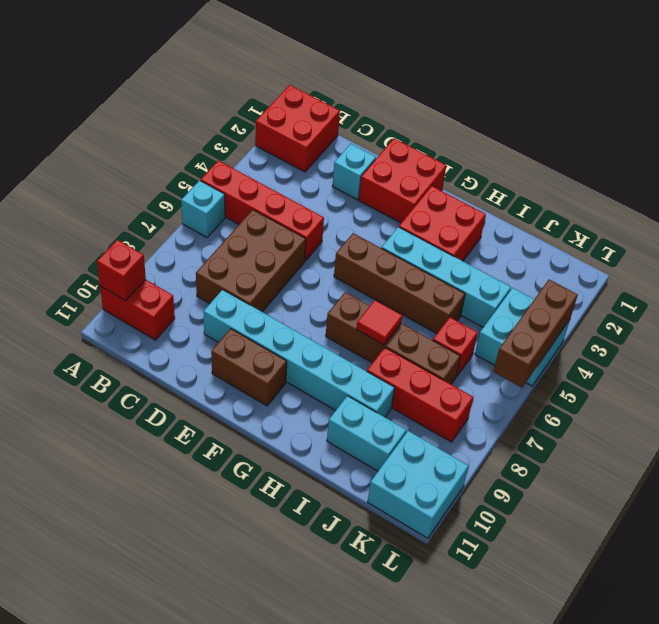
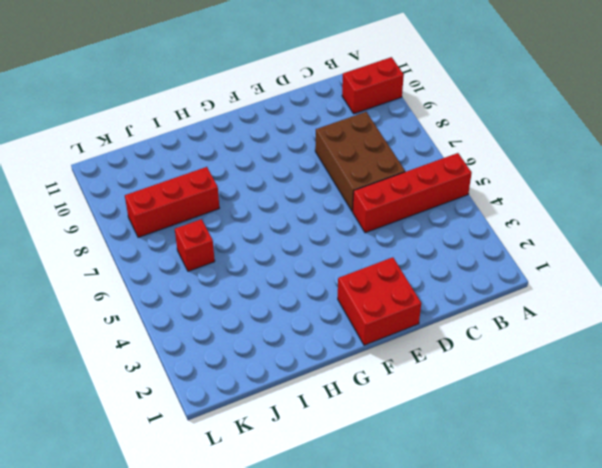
none -> red 2x2 brick [255,85,340,172]
none -> cyan 1x1 brick [181,180,225,237]
none -> cyan 1x1 brick [333,144,376,200]

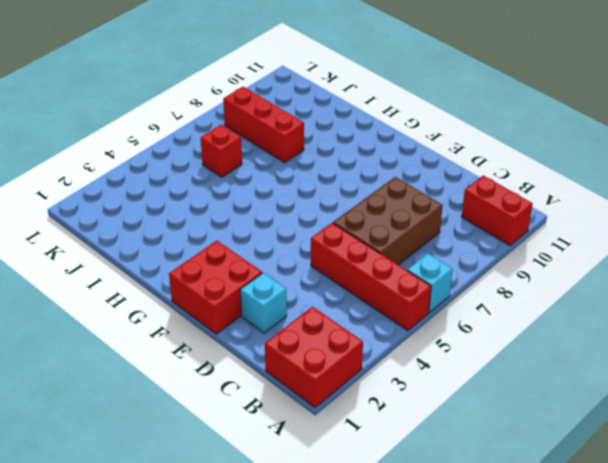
none -> cyan 1x6 brick [203,290,395,417]
none -> brown 1x2 brick [211,329,287,406]
none -> brown 1x4 brick [334,233,465,333]

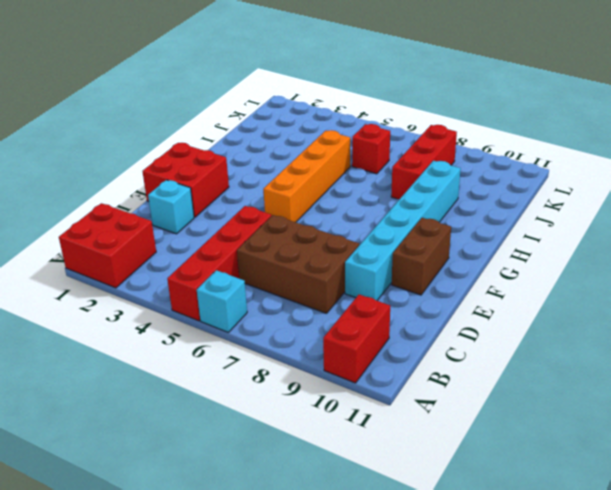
orange 1x4 brick [263,130,350,222] -> brown 1x4 brick [334,233,465,333]
none -> red 2x2 brick [399,186,486,261]
none -> cyan 1x4 brick [382,227,511,327]
none -> brown 1x4 brick [326,292,460,384]

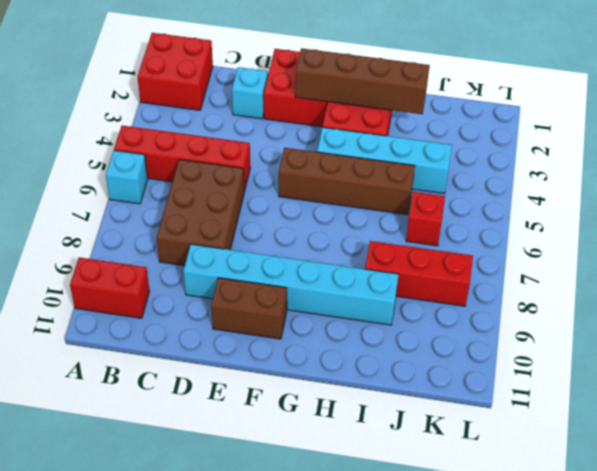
brown 1x4 brick [296,48,430,114] -> brown 1x4 brick moved to [326,292,460,384]
none -> cyan 1x2 brick [327,396,406,471]
none -> cyan 2x2 brick [475,288,570,386]
none -> cyan 2x2 brick [368,431,469,538]

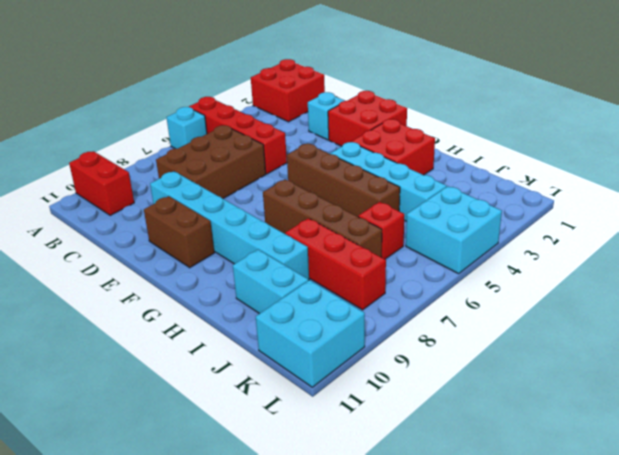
none -> red 1x1 brick [97,240,146,301]
none -> red 1x1 tile [356,300,403,345]
none -> brown 1x3 brick [493,280,578,388]

